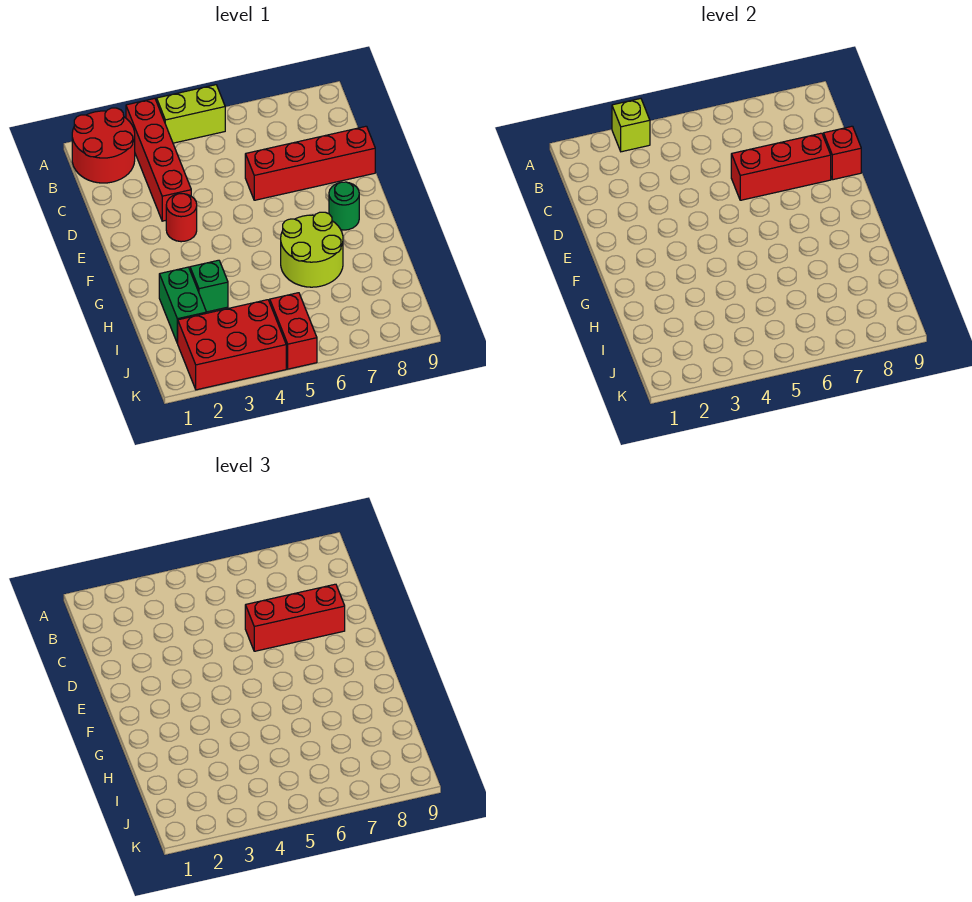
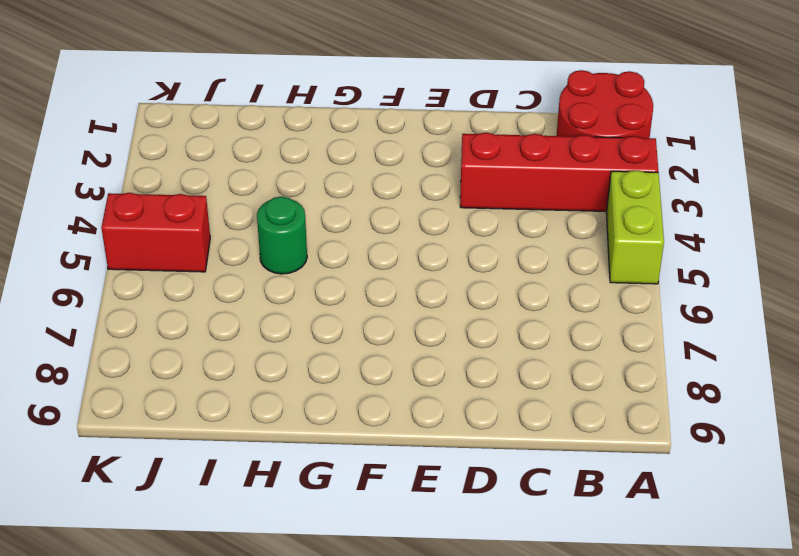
green 1x1 round brick [257,196,307,274] -> green 1x1 round brick moved to [329,182,359,230]
none -> red 1x4 brick [245,126,375,200]
none -> red 1x1 round brick [166,194,197,242]
none -> lime 2x2 round brick [281,212,343,287]

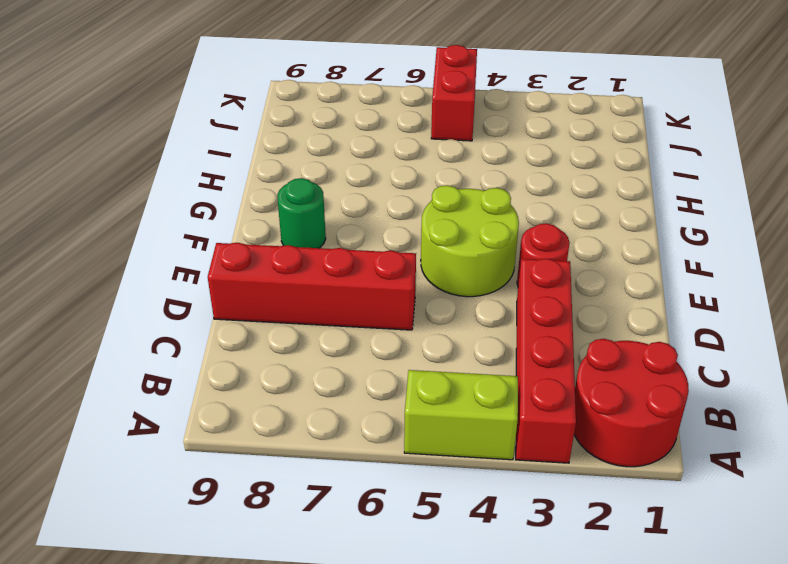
lime 2x2 round brick [421,185,519,297] -> lime 2x2 round brick moved to [281,212,343,287]
none -> green 1x2 brick [159,267,207,343]
none -> green 1x1 brick [190,260,228,312]
none -> red 2x3 brick [177,300,286,390]

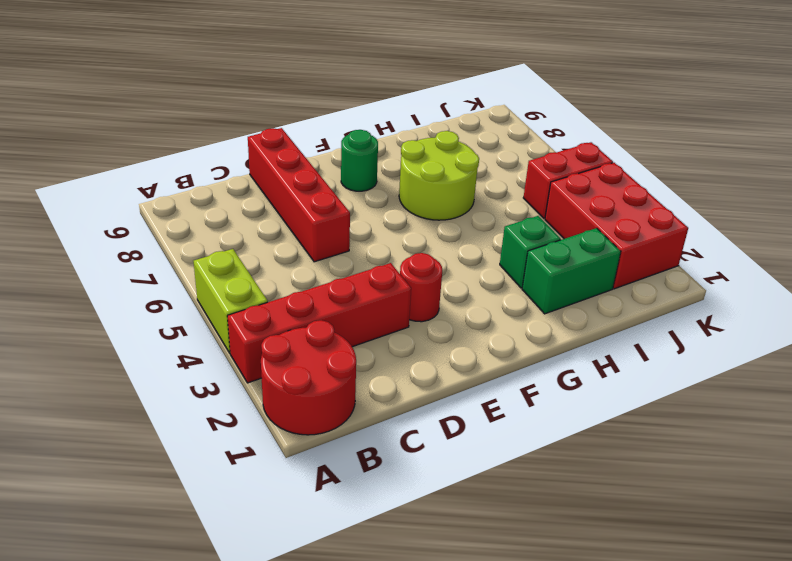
none -> lime 1x1 brick [612,98,650,152]
none -> red 1x3 brick [731,133,831,200]
none -> red 1x1 brick [824,126,861,180]

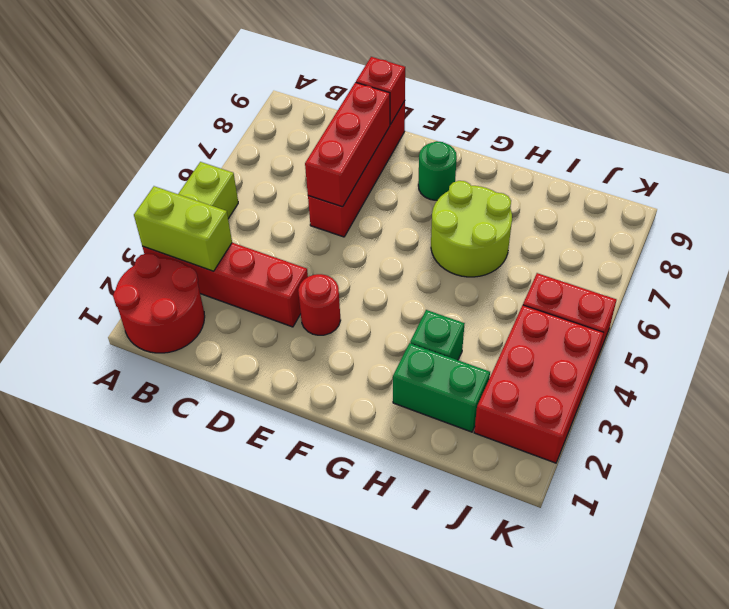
lime 1x2 brick [134,186,232,271] -> lime 1x1 brick [612,98,650,152]
none -> red 1x3 brick [245,584,345,651]

